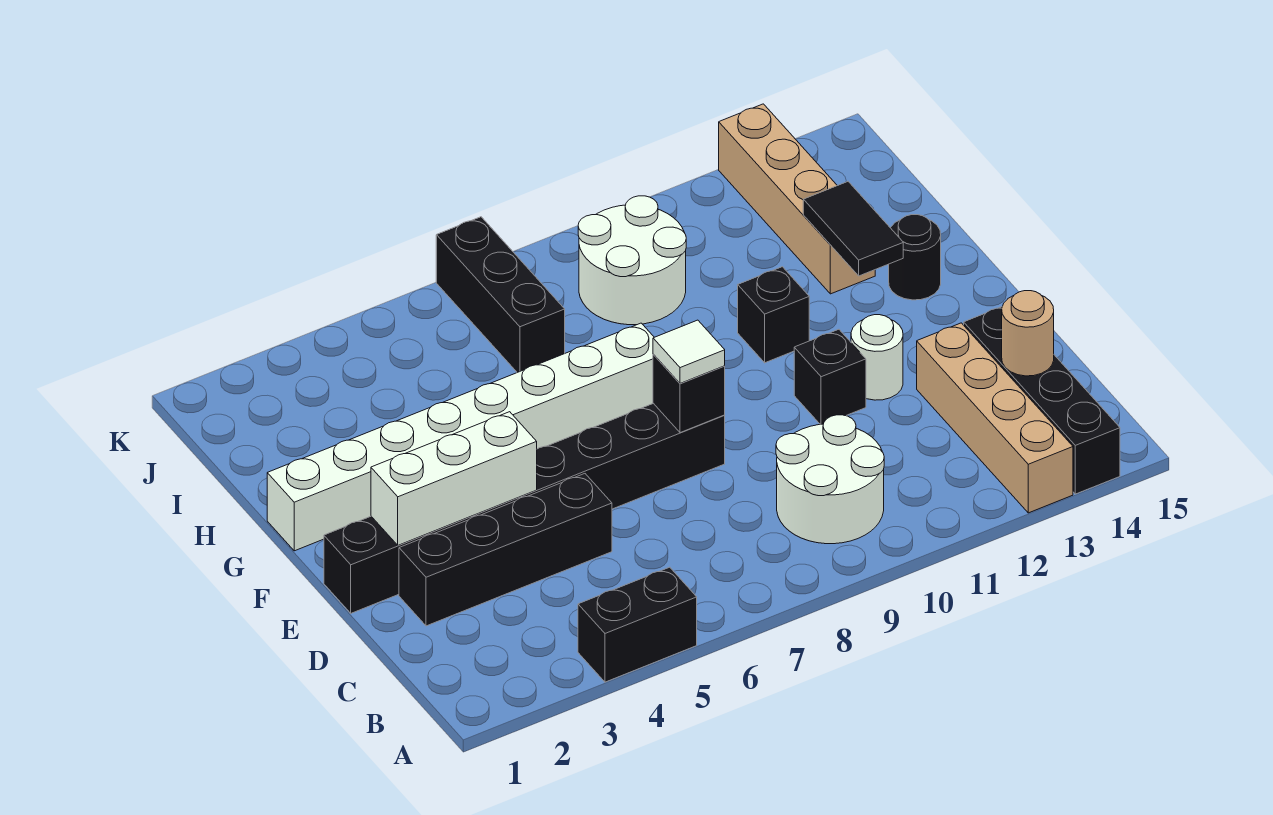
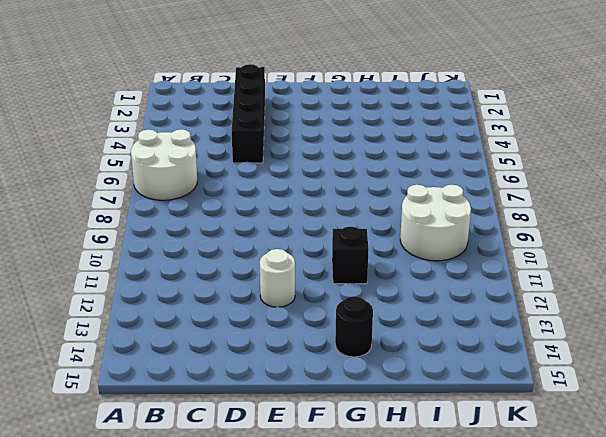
white 2x2 round brick [131,129,197,200] -> white 2x2 round brick moved to [776,415,884,544]
none -> black 1x2 brick [578,567,697,682]
none -> tan 1x4 brick [917,323,1073,513]
none -> black 1x4 brick [964,307,1120,494]

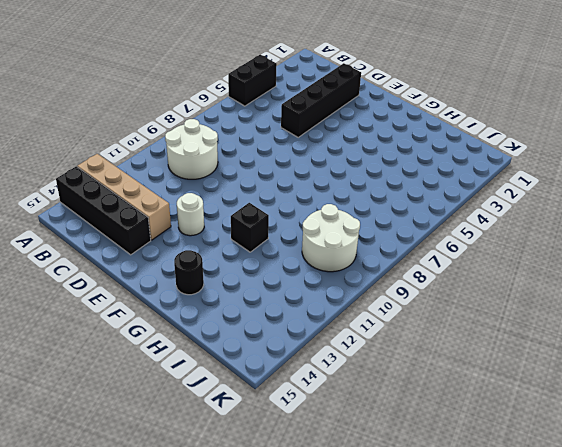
none -> black 1x8 brick [324,403,725,613]
none -> black 1x1 brick [794,329,866,425]
none -> white 1x8 brick [267,323,654,551]

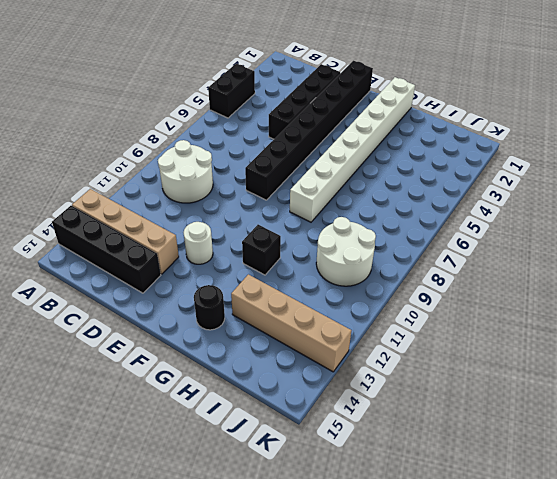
none -> black 1x1 brick [794,329,866,425]
none -> black 1x3 brick [436,217,565,373]
none -> tan 1x1 round brick [1002,291,1054,376]

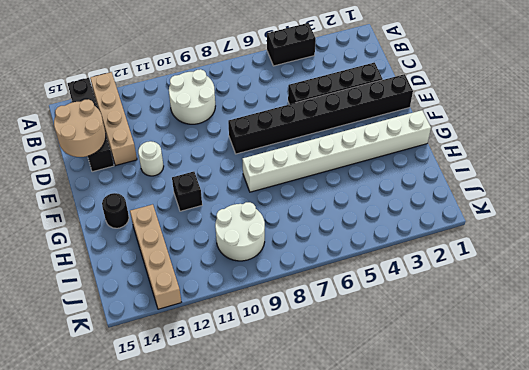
tan 2x2 round brick [54,99,106,157] -> tan 1x1 round brick [1002,291,1054,376]
none -> black 1x1 brick [794,329,866,425]
none -> black 1x3 brick [436,217,565,373]
none -> white 1x3 brick [371,412,537,545]

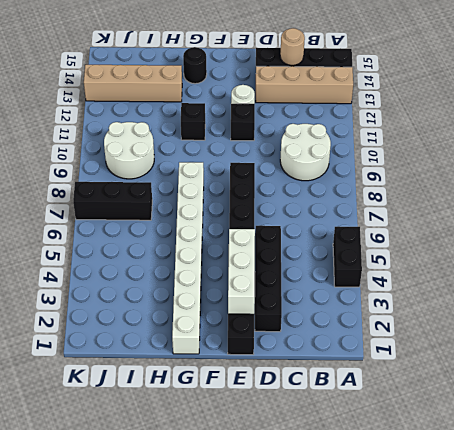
none -> black 1x1 brick [653,355,725,433]
none -> black 1x2 tile [803,182,903,276]
none -> white 1x1 tile [653,320,725,383]

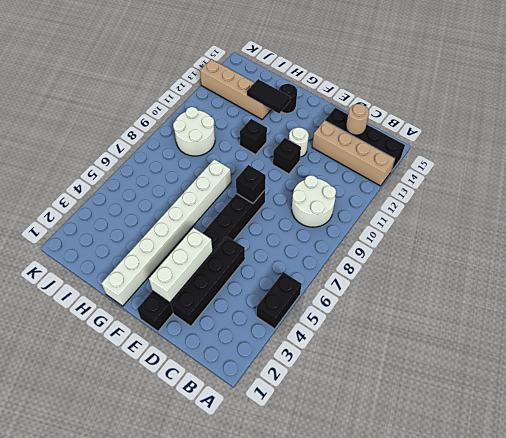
none -> black 1x3 brick [436,217,565,373]
none -> white 1x1 tile [653,320,725,383]

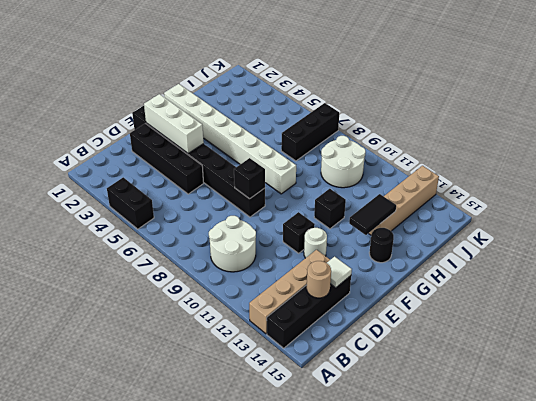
white 1x1 tile [327,257,352,288] -> white 1x1 tile moved to [653,320,725,383]

